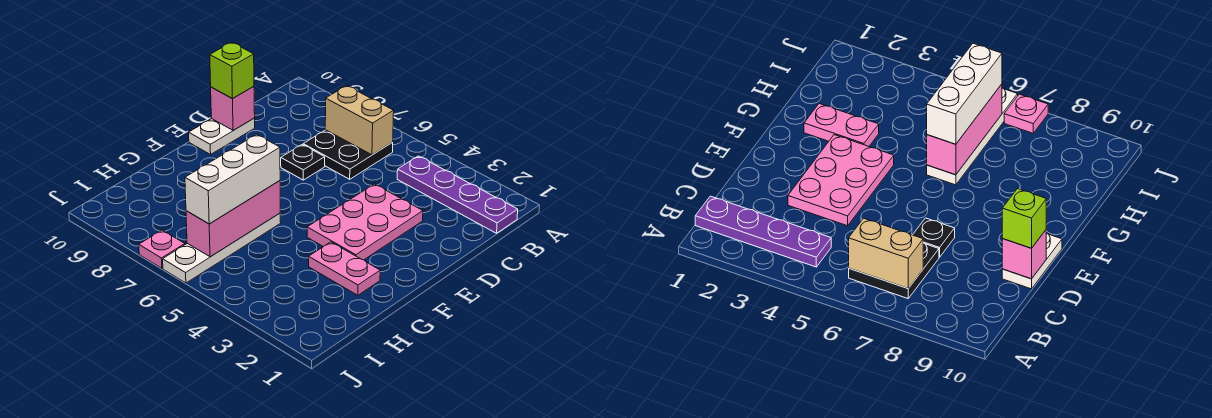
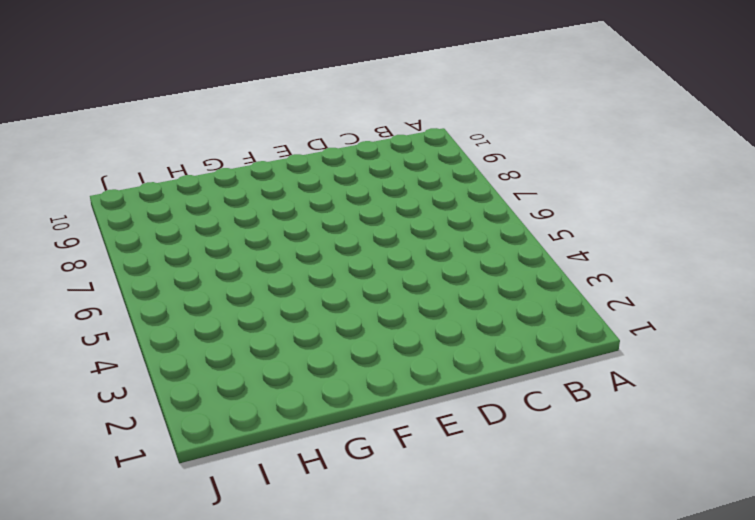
none -> purple 1x4 plate [397,156,518,233]
none -> black 2x2 plate [303,130,393,179]
none -> pink 2x3 plate [307,184,423,260]

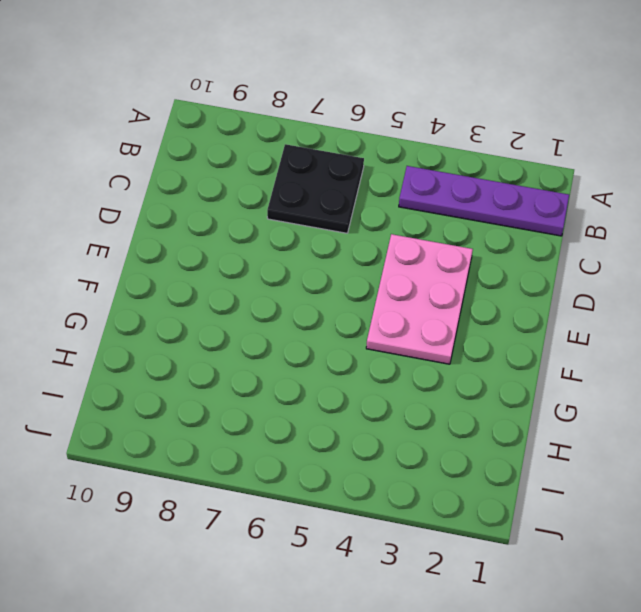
none -> black 1x1 plate [281,144,325,180]
none -> white 1x2 plate [189,118,255,154]
none -> pink 1x2 plate [309,242,380,295]

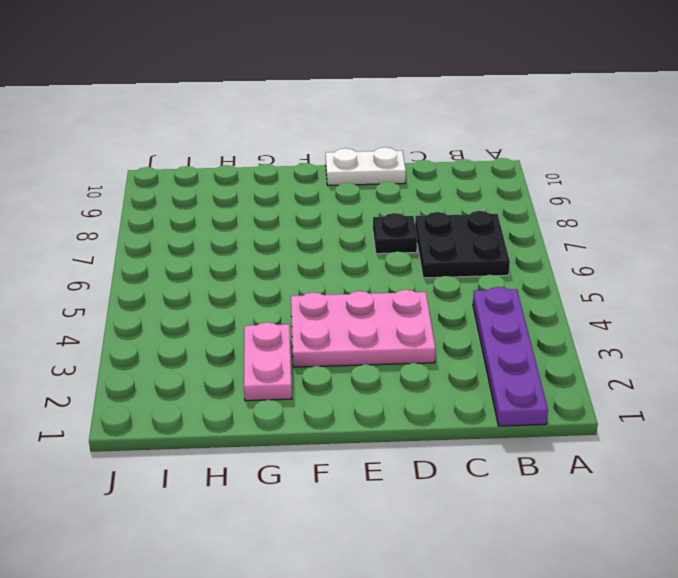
none -> white 1x4 plate [163,213,281,283]
none -> pink 1x1 plate [139,230,185,268]
none -> tan 1x2 brick [325,86,394,155]

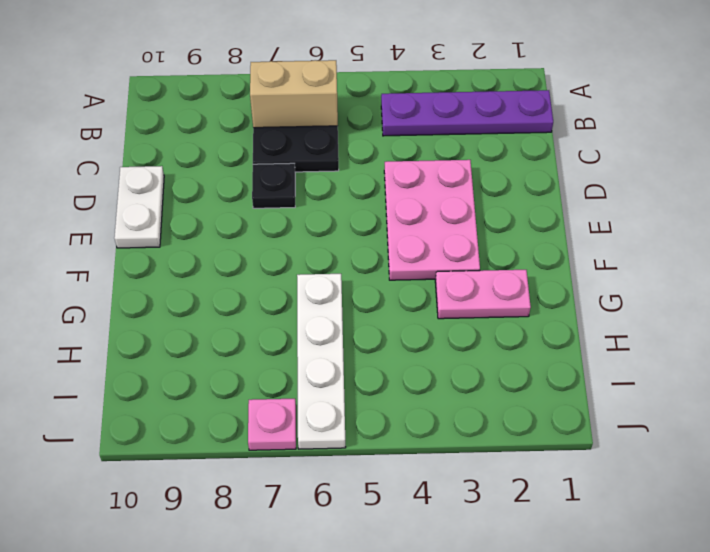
none -> pink 1x1 brick [211,86,255,130]
none -> pink 1x3 brick [186,181,280,257]
none -> lime 1x1 brick [210,42,254,99]

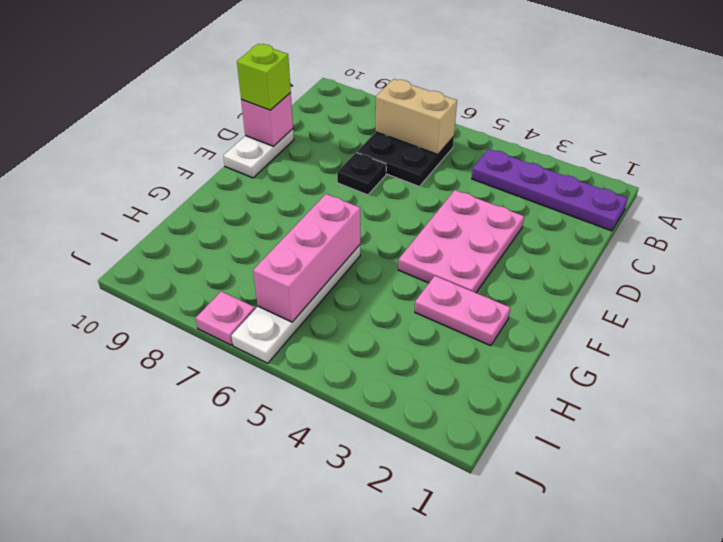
none -> white 1x3 brick [185,134,280,224]

